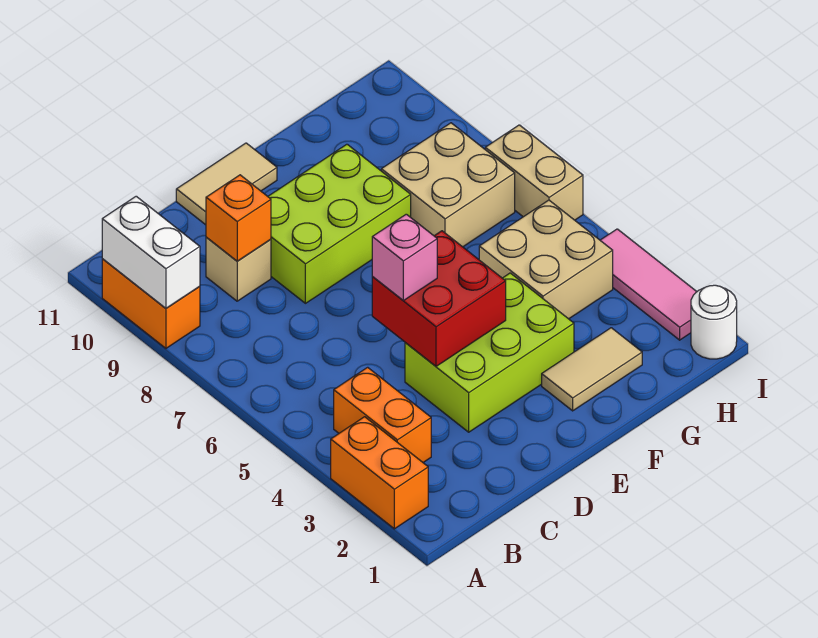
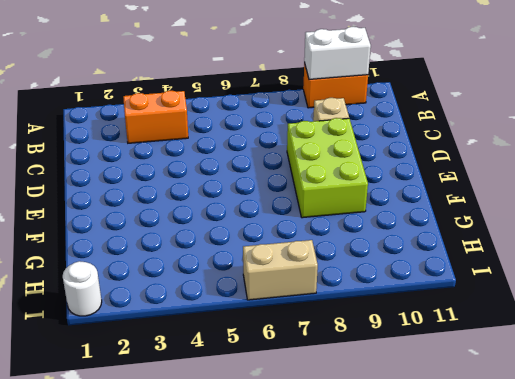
none -> orange 1x2 brick [331,417,428,529]
none -> lime 2x3 brick [405,273,574,432]
none -> tan 1x2 tile [176,143,277,225]

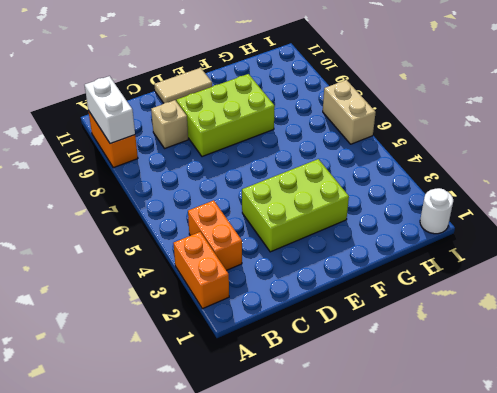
none -> tan 1x2 tile [542,328,642,411]
none -> tan 2x2 brick [479,200,613,319]
none -> tan 2x2 brick [381,123,515,247]

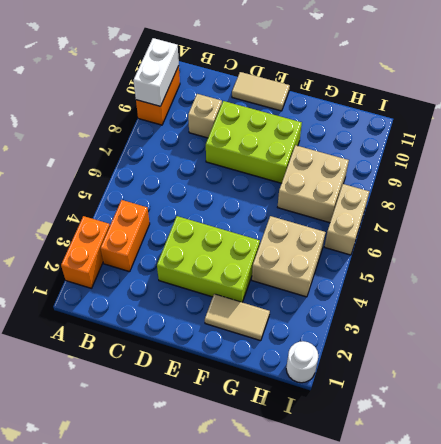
none -> pink 1x3 tile [600,229,697,340]
none -> orange 1x1 brick [206,175,271,261]
none -> red 2x2 brick [372,231,506,366]

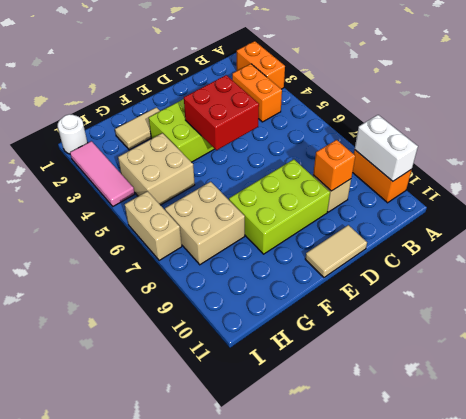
none -> pink 1x1 brick [372,214,437,301]

